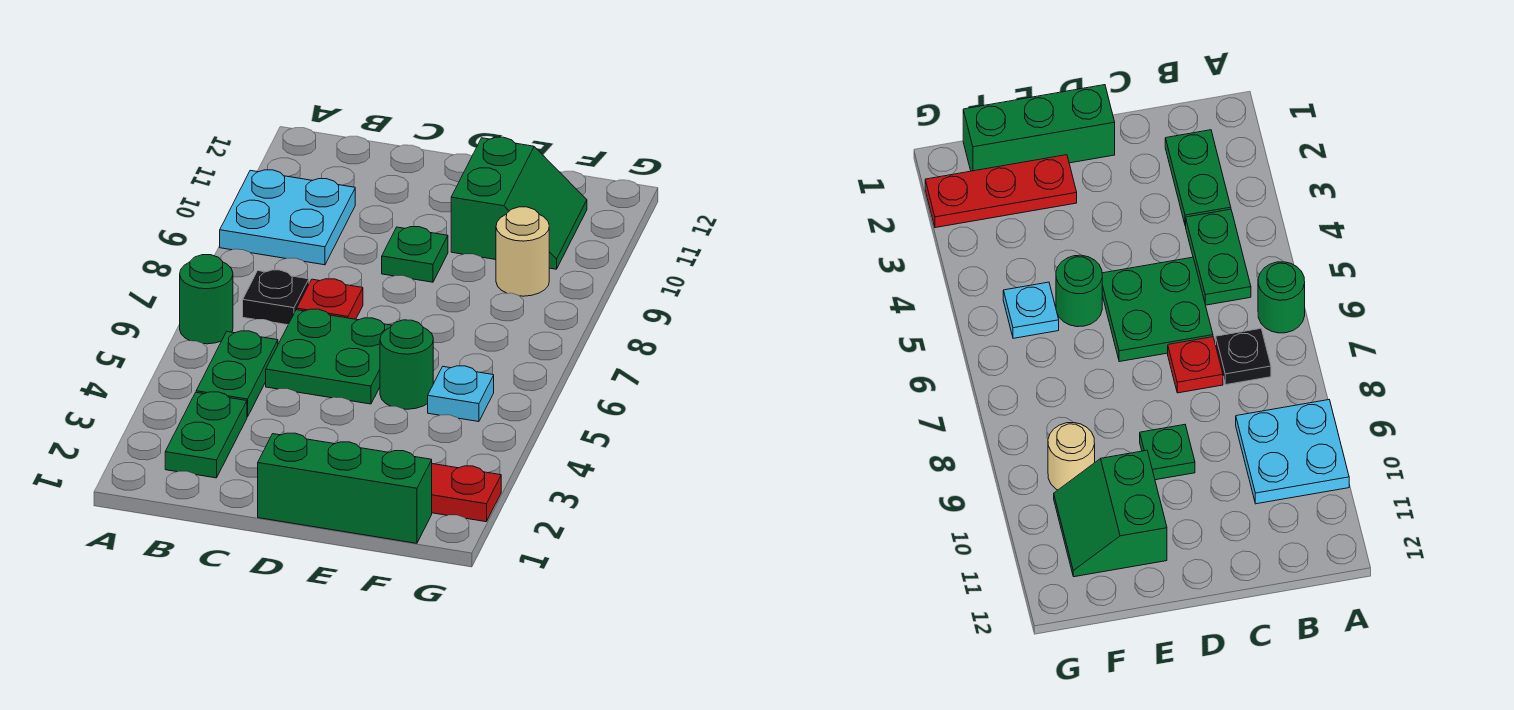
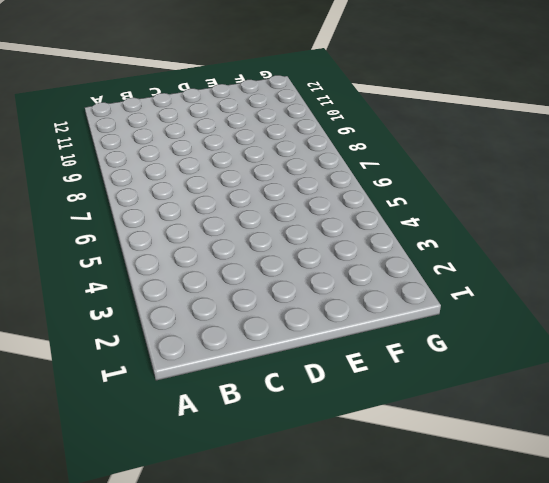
none -> green 1x1 round brick [180,255,233,344]
none -> cyan 2x2 plate [220,170,355,265]
none -> green 1x2 plate [165,392,247,478]

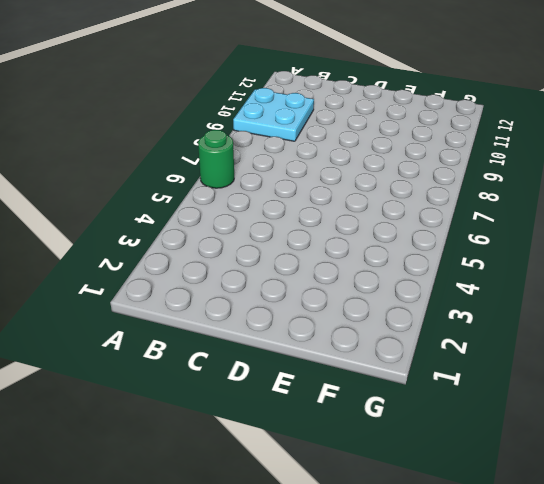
none -> green 1x2 plate [165,392,247,478]
none -> green 1x2 plate [196,331,278,417]
none -> black 1x1 plate [243,270,309,325]

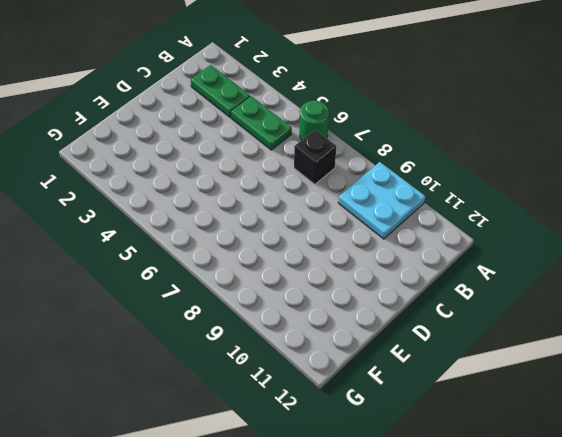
black 1x1 brick [294,130,336,184] -> black 1x1 plate [243,270,309,325]
none -> green 2x2 plate [266,309,392,404]
none -> red 1x1 plate [297,279,363,319]
none -> green 1x3 brick [258,433,432,543]

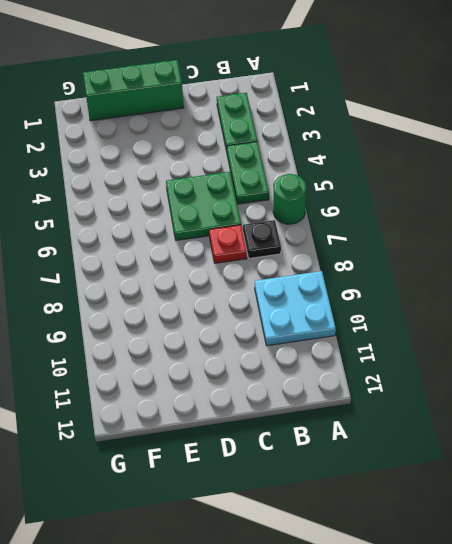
none -> green 1x1 plate [382,227,448,282]
none -> red 1x3 plate [432,464,501,522]
none -> green 1x1 round brick [380,320,433,409]

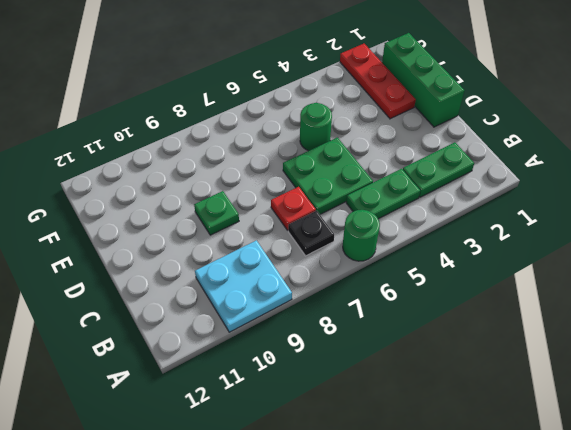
none -> green 2x2 slope [451,137,587,269]
none -> cyan 1x1 plate [428,366,494,422]
none -> tan 1x1 round brick [496,207,549,296]

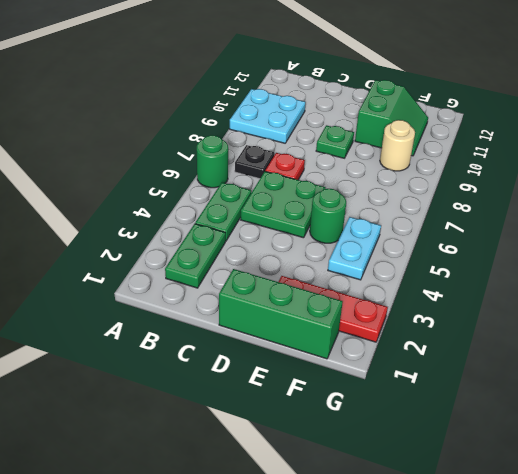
cyan 1x2 plate [328,217,381,280] -> cyan 1x1 plate [428,366,494,422]

